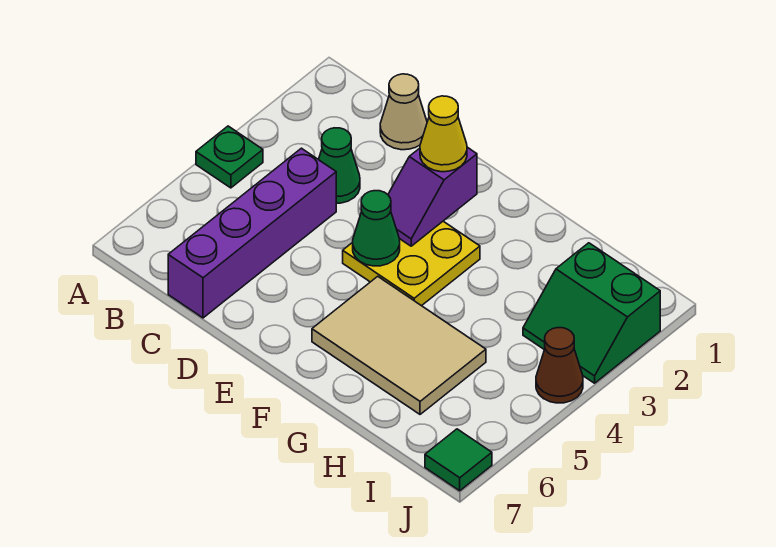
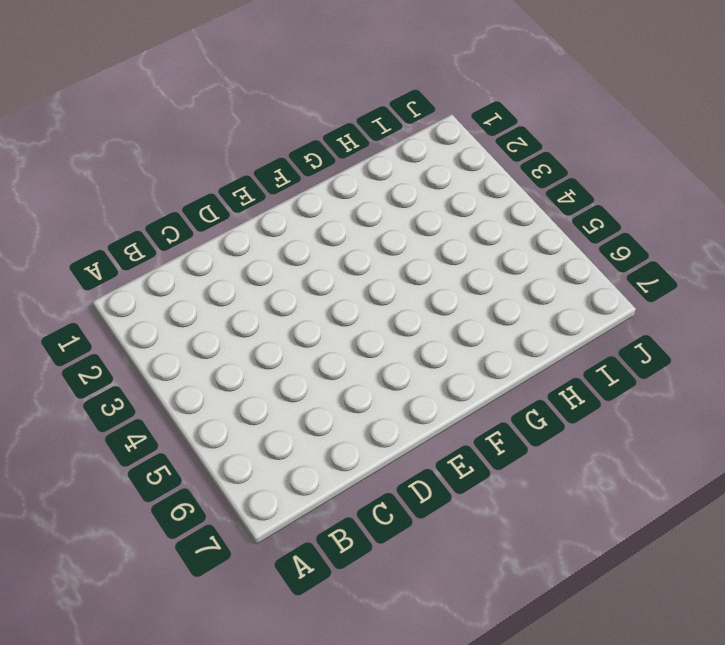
none -> green 1x1 plate [196,126,263,188]
none -> tan 1x1 cone [380,74,427,150]
none -> green 1x1 cone [319,128,360,203]

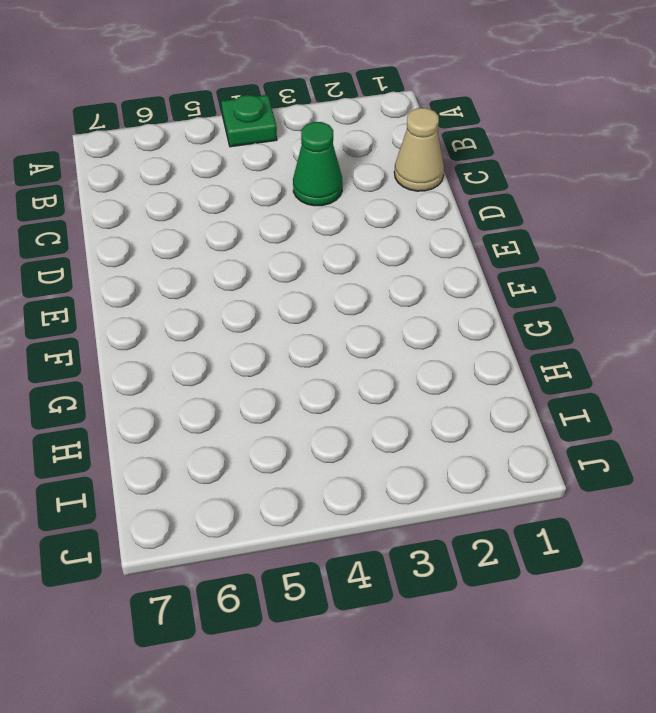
none -> purple 1x4 brick [168,148,336,318]
none -> yellow 2x2 plate [343,221,480,306]
none -> tan 2x3 tile [312,276,486,414]

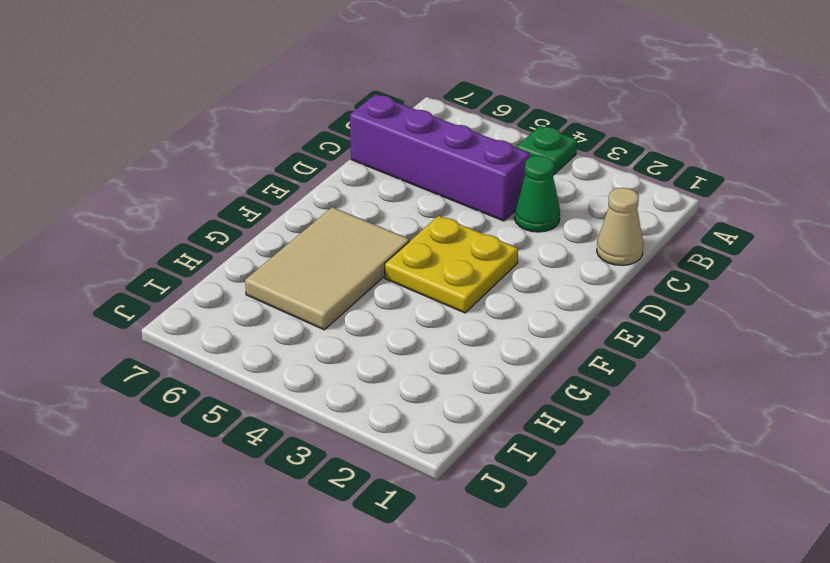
none -> green 2x2 slope [523,243,660,383]
none -> brown 1x1 cone [536,328,583,403]
none -> green 1x1 tile [425,429,492,491]

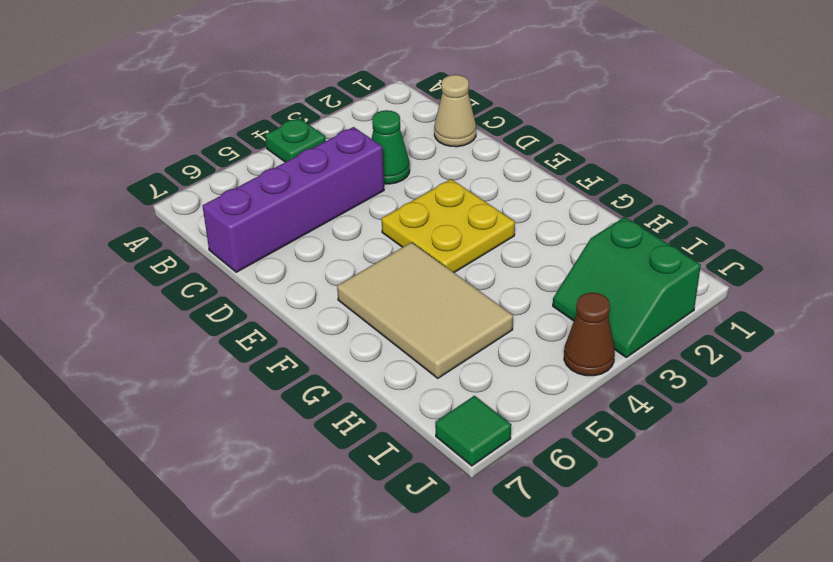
none -> purple 1x2 slope [388,147,477,246]
none -> green 1x1 cone [353,191,400,266]
none -> yellow 1x1 cone [420,96,467,172]

